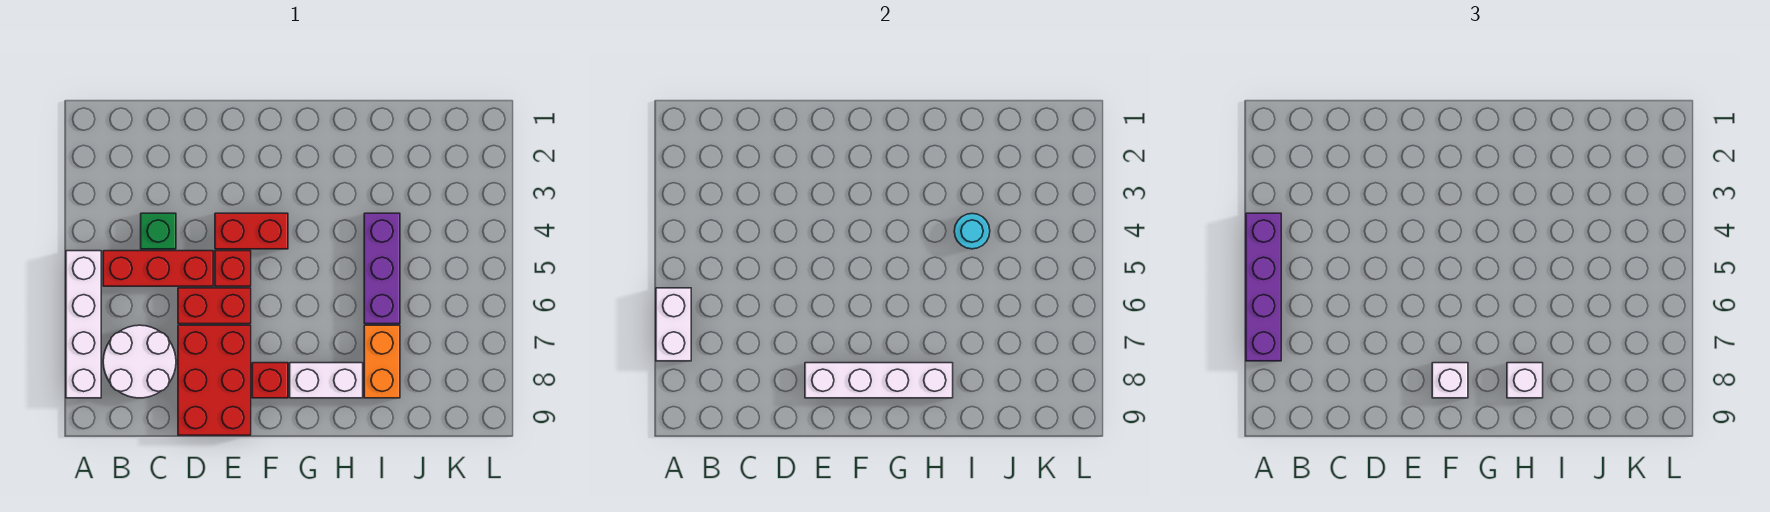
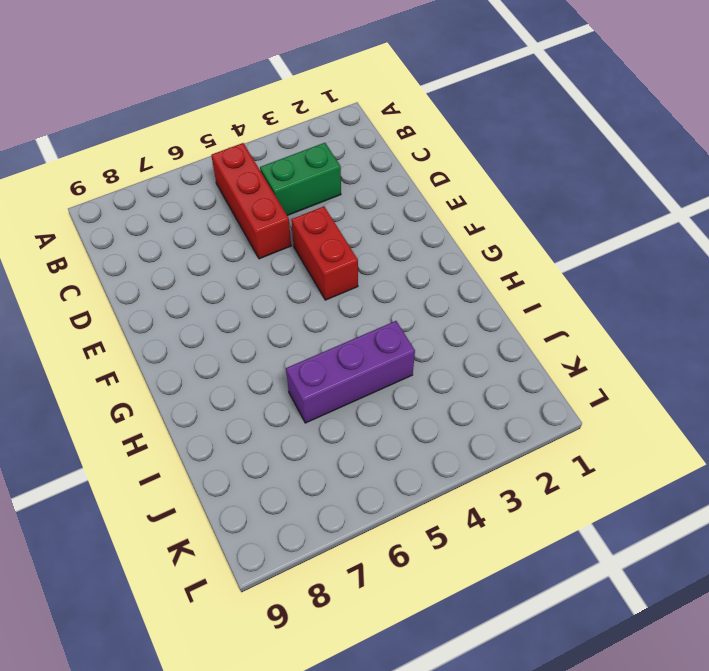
green 1x2 brick [260,143,341,216] -> green 1x1 brick [141,213,176,249]
none -> white 1x4 brick [66,251,101,398]
none -> white 2x2 round brick [103,325,176,398]
none -> red 1x2 brick [178,288,251,324]

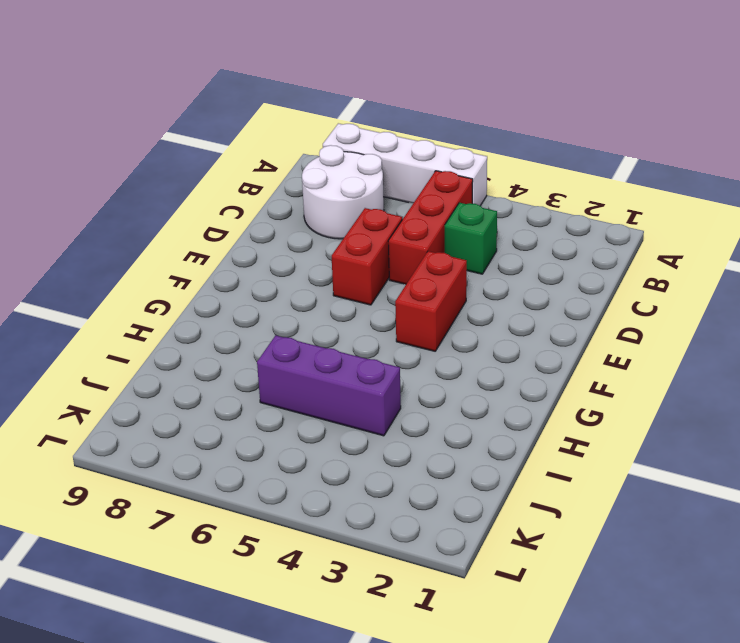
none -> red 2x3 brick [178,325,251,435]
none -> red 1x1 brick [215,251,251,286]
none -> red 1x1 brick [252,363,288,398]

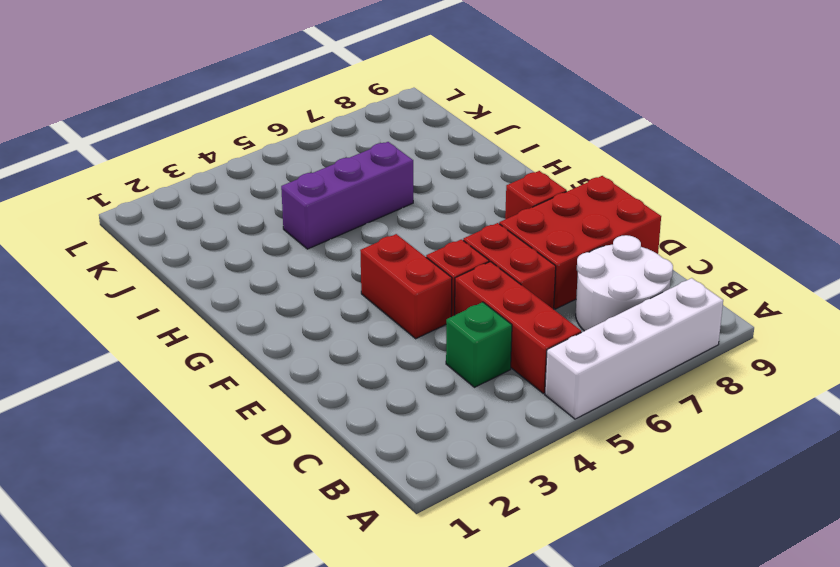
none -> white 1x2 brick [290,363,363,398]
none -> orange 1x2 brick [364,325,400,398]
none -> white 1x2 brick [656,288,691,361]

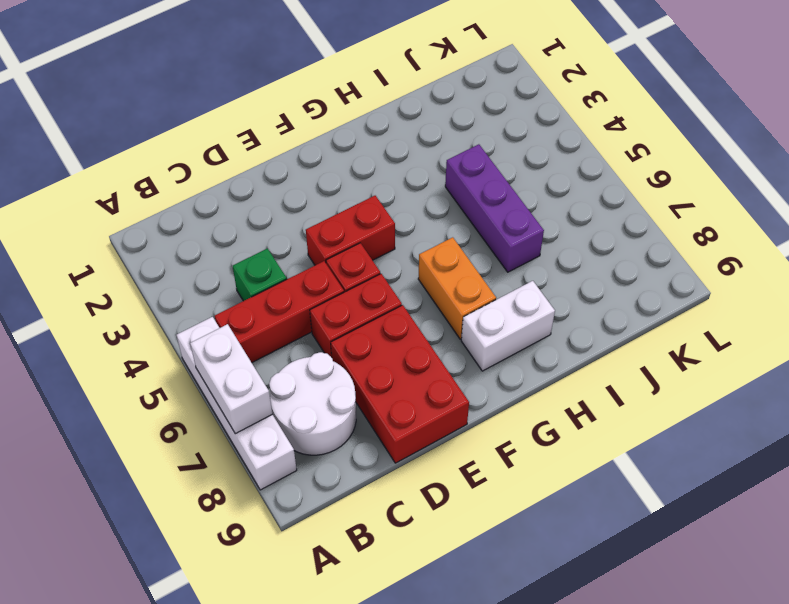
orange 1x2 brick [418,237,496,339] -> orange 1x2 brick moved to [364,325,400,398]
none -> red 1x1 brick [252,363,288,398]
none -> white 1x4 brick [805,363,953,398]
none -> cyan 1x1 round brick [954,214,990,249]

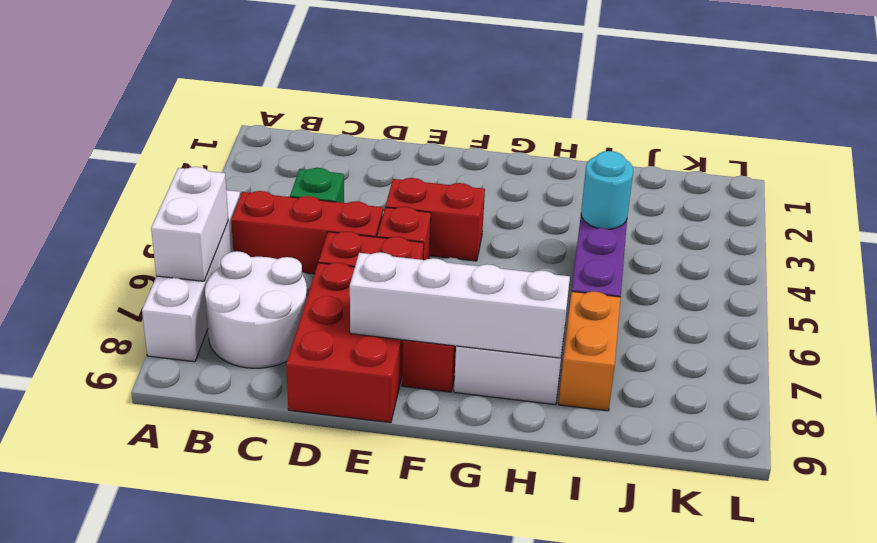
none -> purple 1x4 brick [1246,213,1281,361]
none -> white 1x1 brick [1432,363,1468,398]
none -> white 1x1 brick [1507,363,1543,398]

